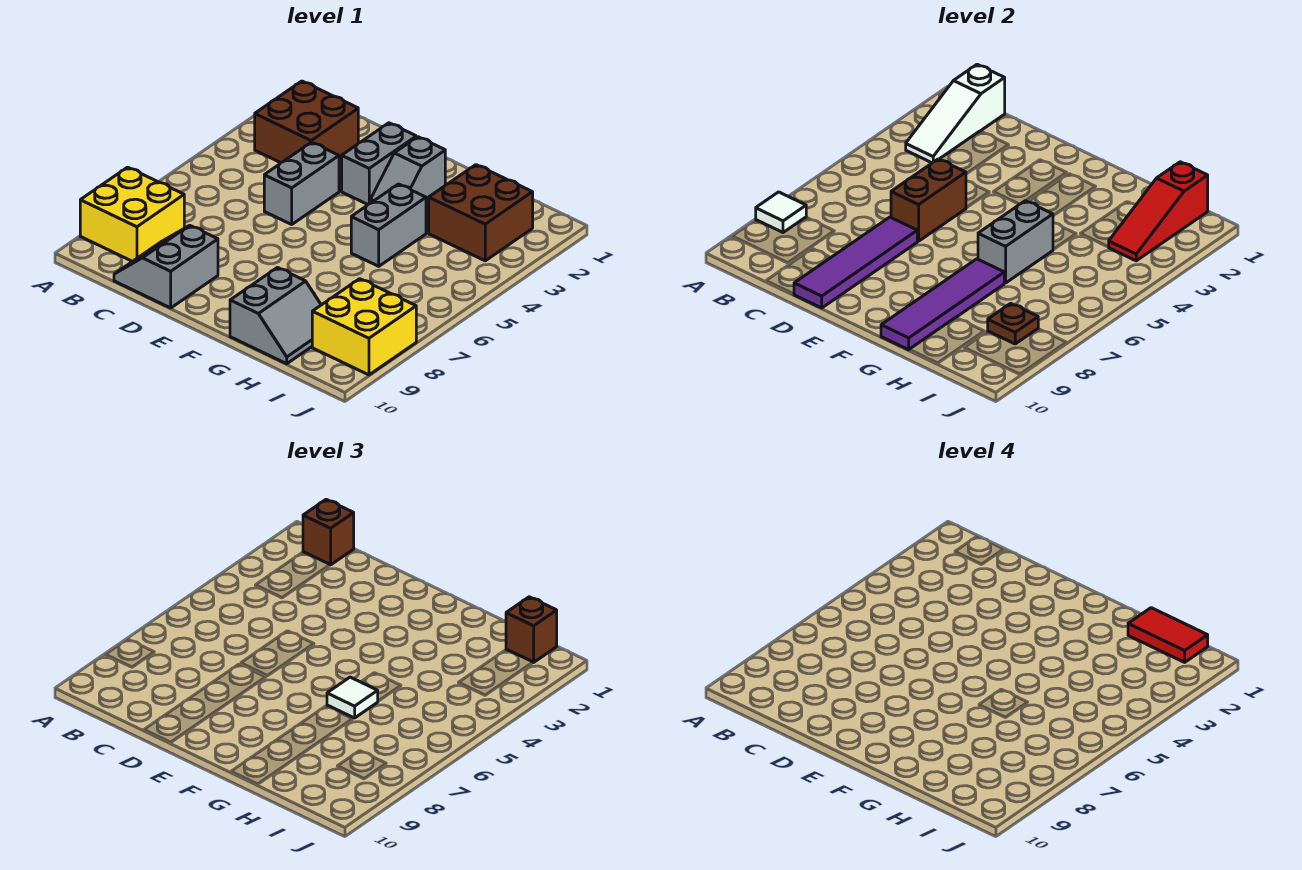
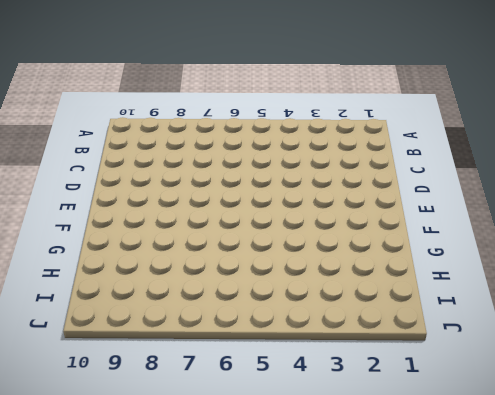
none -> yellow 2x2 brick [80,167,184,261]
none -> brown 2x2 brick [255,81,358,163]
none -> grey 2x2 slope [114,225,218,308]

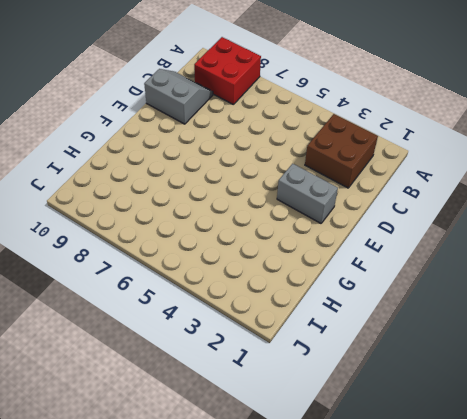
red 2x2 brick [194,37,261,105] -> yellow 2x2 brick [80,167,184,261]
none -> grey 1x2 brick [264,142,339,224]
none -> grey 1x2 slope [371,137,445,203]
none -> grey 1x2 brick [351,184,426,266]

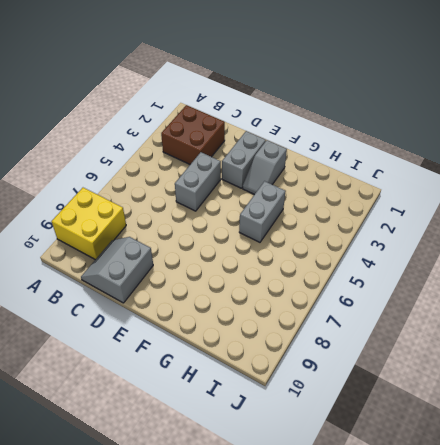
none -> grey 2x2 slope [230,268,321,364]
none -> brown 2x2 brick [429,165,533,261]
none -> yellow 2x2 brick [312,279,416,375]

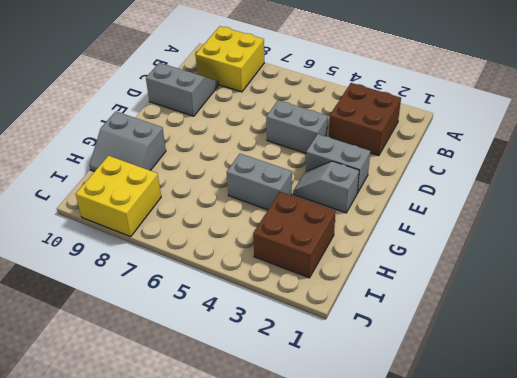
none -> white 1x1 tile [756,192,806,232]
none -> white 1x3 slope [906,64,1005,163]
none -> brown 1x2 brick [891,159,966,241]

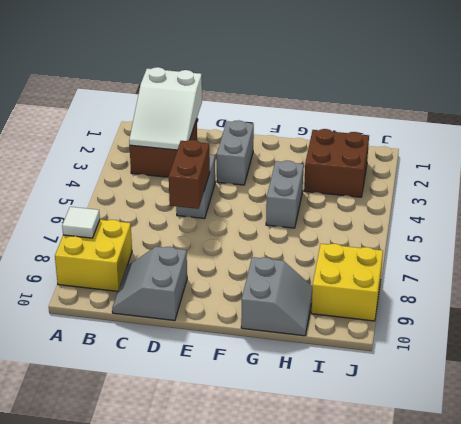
white 2x3 slope [129,67,202,150] -> white 1x3 slope [906,64,1005,163]
none -> grey 1x2 slope [371,137,445,203]
none -> purple 1x4 tile [794,217,917,308]
none -> grey 1x2 brick [978,201,1053,283]

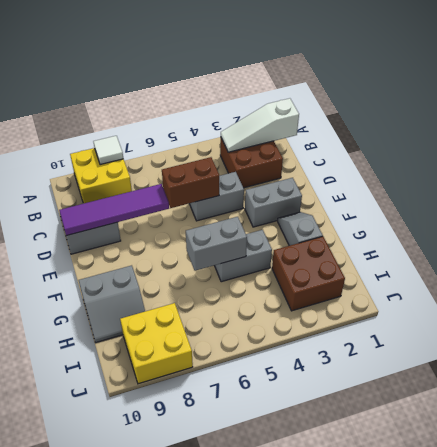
grey 1x2 slope [278,212,323,246] -> grey 1x2 slope turned to [371,137,445,203]
none -> purple 1x4 tile [881,259,1004,350]
none -> red 1x3 slope [1109,162,1208,261]
none -> brown 1x1 plate [988,303,1038,344]

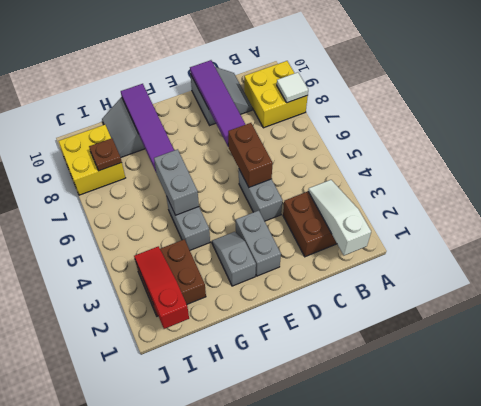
none -> brown 1x1 brick [303,499,354,565]
none -> white 1x1 tile [327,677,378,718]
none -> brown 1x1 brick [506,597,557,662]

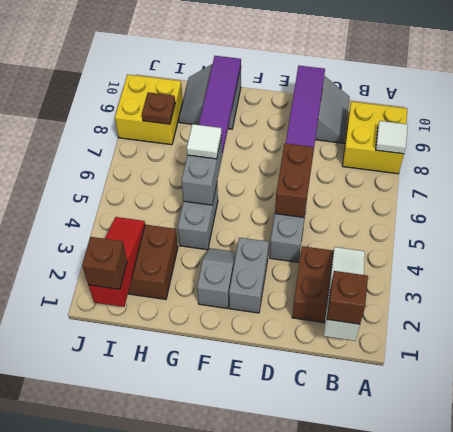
none -> red 1x2 tile [1128,608,1208,662]

